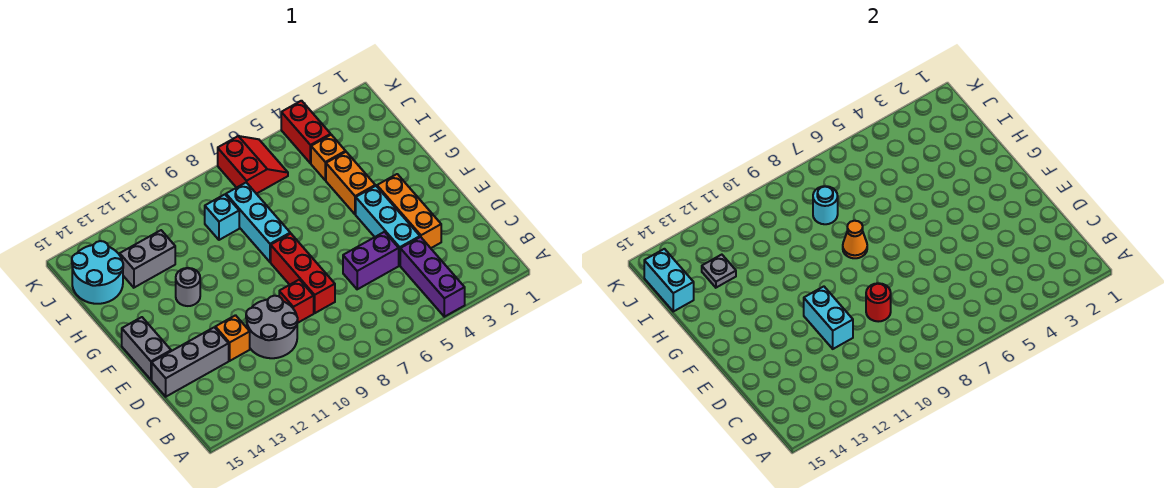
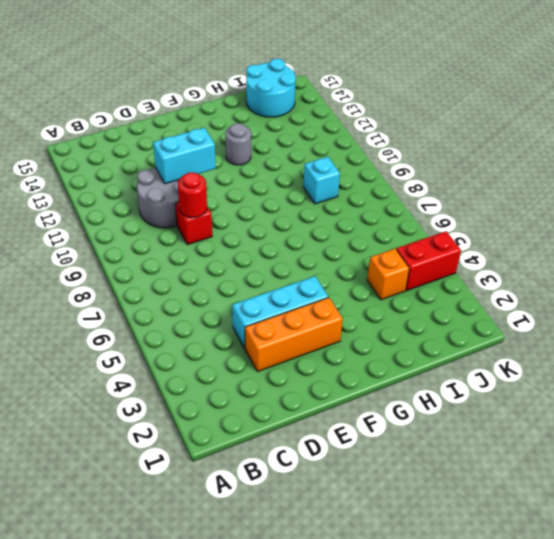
none -> purple 1x3 brick [400,237,465,317]
none -> purple 1x2 brick [343,232,399,289]
none -> red 1x3 brick [271,233,335,313]

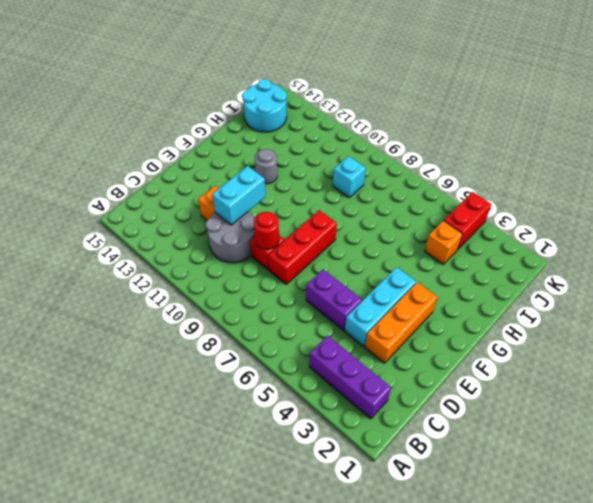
purple 1x3 brick [309,336,391,419] -> purple 1x3 brick turned to [400,237,465,317]
none -> grey 1x3 brick [152,327,229,397]
none -> grey 1x2 brick [122,317,171,380]
none -> orange 1x2 brick [326,152,375,214]

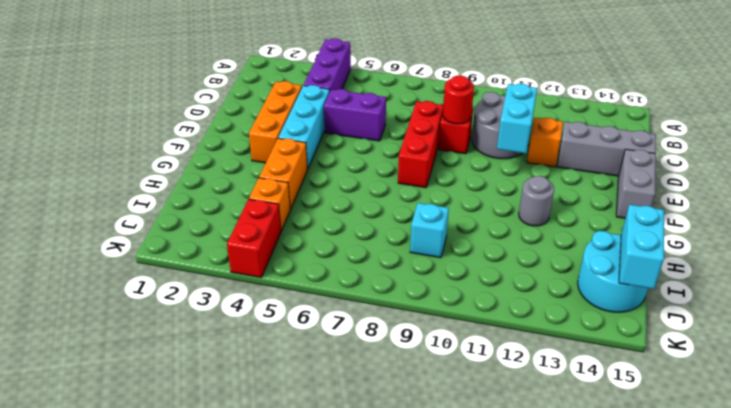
none -> cyan 1x3 brick [226,183,290,262]
none -> grey 1x2 brick [120,230,175,288]
none -> red 2x2 slope [218,136,288,194]

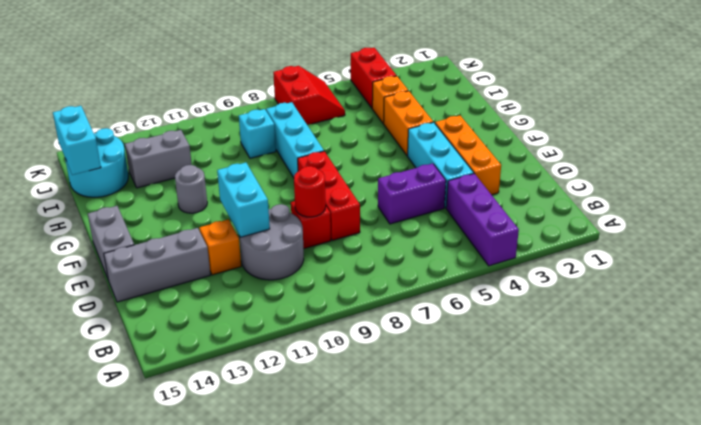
none -> orange 1x1 cone [843,221,867,258]
none -> cyan 1x1 round brick [813,186,838,224]
none -> grey 1x1 plate [702,255,736,288]

